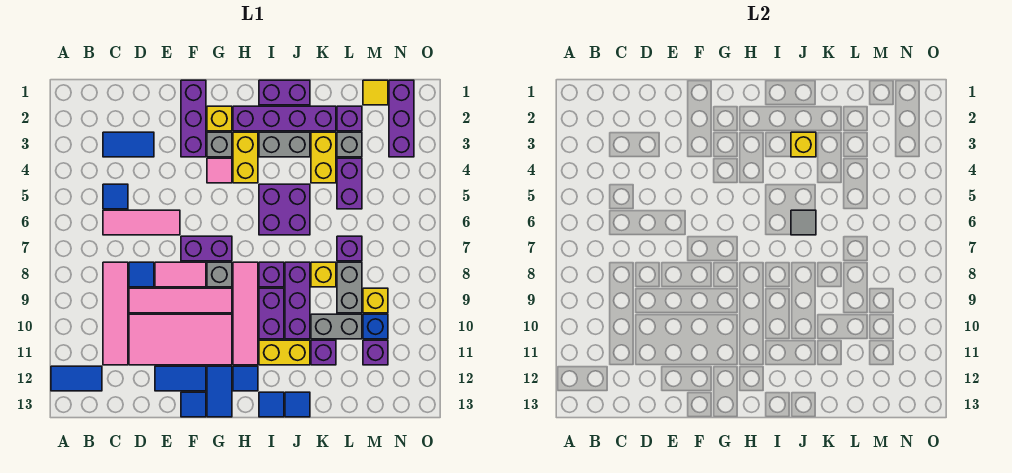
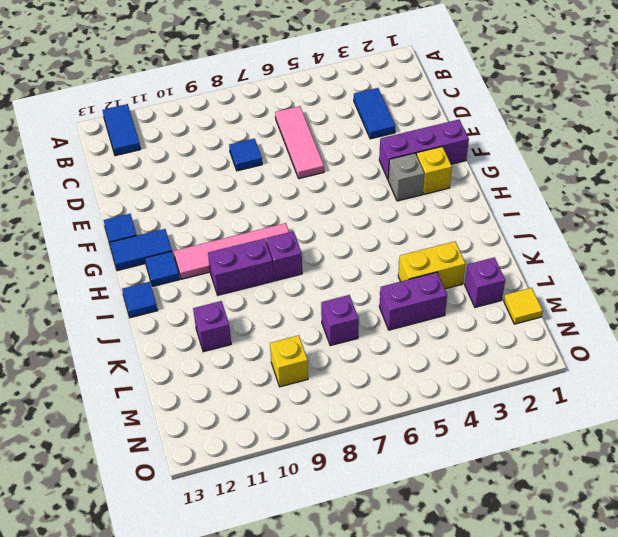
none -> blue 1x1 tile [103,184,128,209]
none -> pink 1x4 tile [103,262,128,365]
none -> pink 1x4 tile [129,288,232,313]
none -> pink 2x4 tile [129,314,232,365]

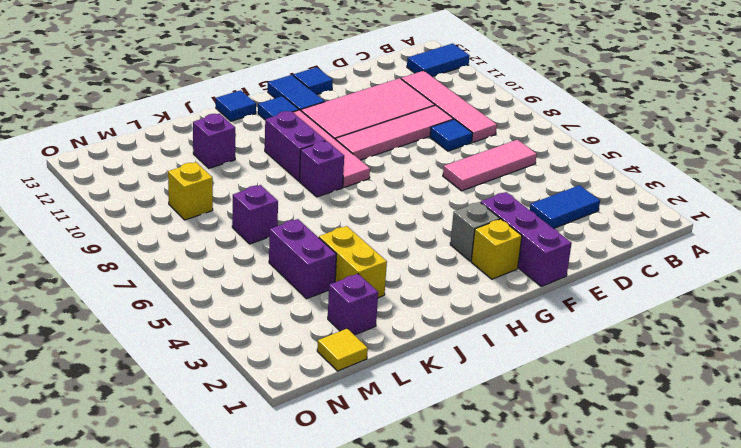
none -> blue 1x1 tile [103,184,128,209]
none -> pink 1x2 tile [155,262,206,287]
none -> blue 1x2 tile [155,366,206,391]
none -> purple 1x2 brick [181,236,232,261]

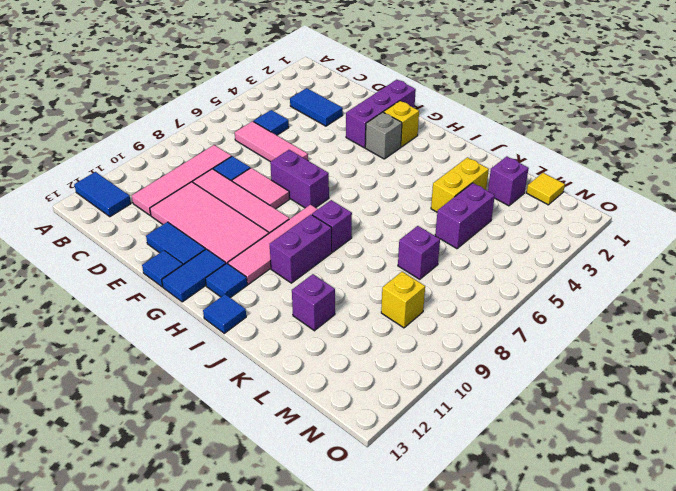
none -> pink 1x1 tile [207,158,232,183]
none -> grey 1x1 brick [207,262,232,287]
none -> purple 1x4 brick [233,106,336,131]
none -> yellow 1x2 brick [233,132,258,183]

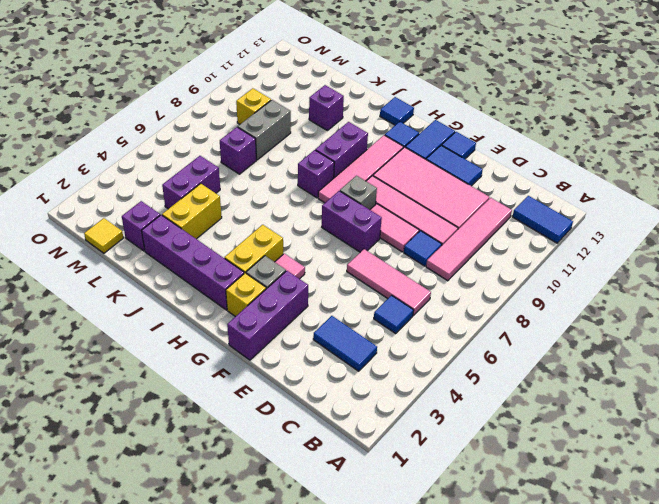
none -> purple 1x2 brick [259,80,310,105]
none -> grey 1x2 brick [259,132,310,157]
none -> purple 2x2 brick [259,184,310,235]
none -> yellow 1x2 brick [259,340,310,365]

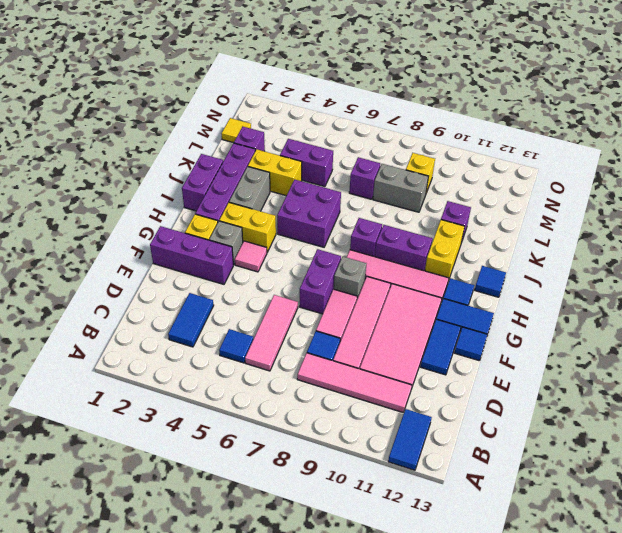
none -> purple 1x3 brick [285,262,310,339]
none -> blue 1x1 tile [285,392,310,417]
none -> yellow 1x1 brick [311,262,336,287]
none -> grey 1x2 brick [311,314,362,339]

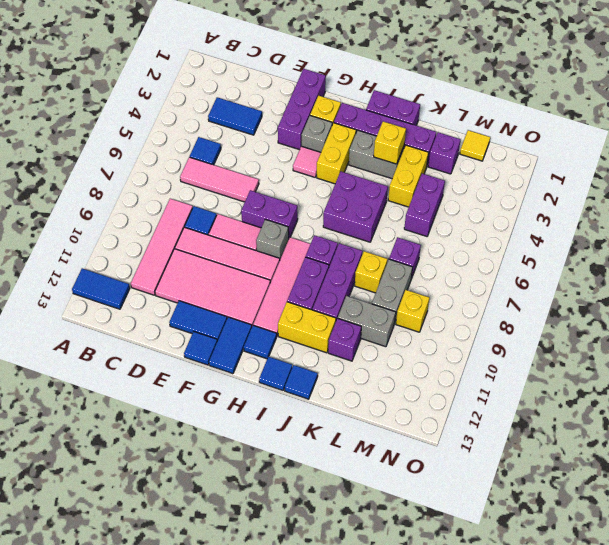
none -> grey 1x1 brick [337,132,362,157]
none -> blue 1x1 brick [363,314,388,339]
none -> purple 1x1 brick [363,340,388,365]
none -> purple 1x3 brick [389,80,414,157]

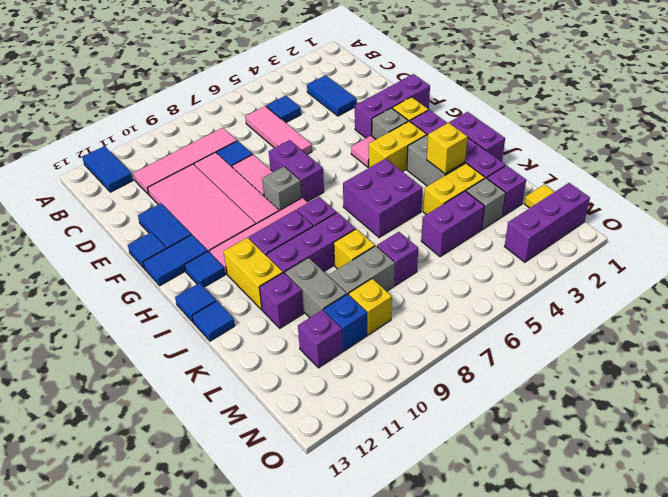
none -> grey 1x1 tile [791,210,816,235]

